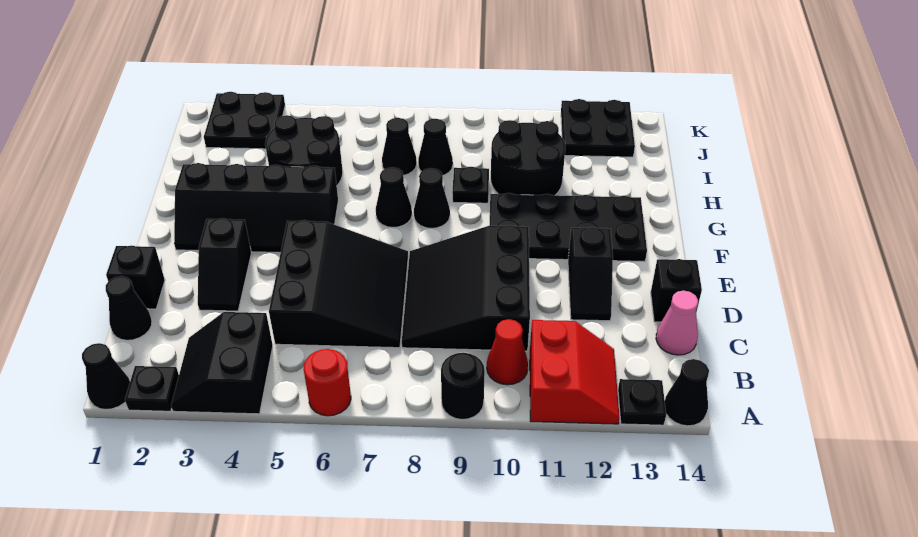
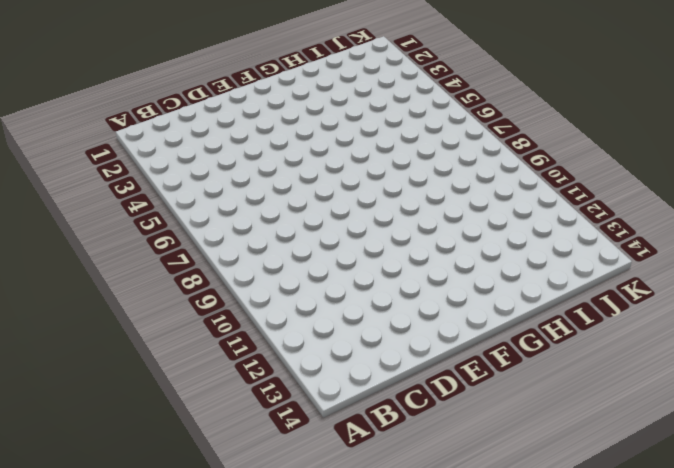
none -> black 1x1 cone [82,343,130,410]
none -> black 1x1 plate [125,366,179,411]
none -> black 2x2 slope [171,312,273,414]

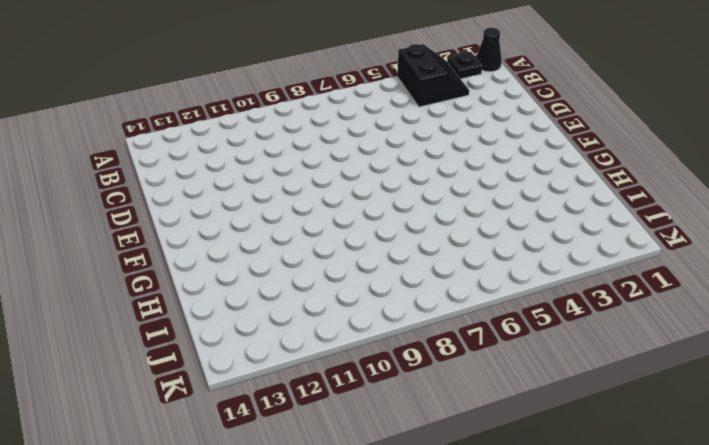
none -> red 1x1 round brick [304,349,351,416]
none -> black 1x1 round brick [441,353,485,420]
none -> red 2x2 slope [530,320,620,424]

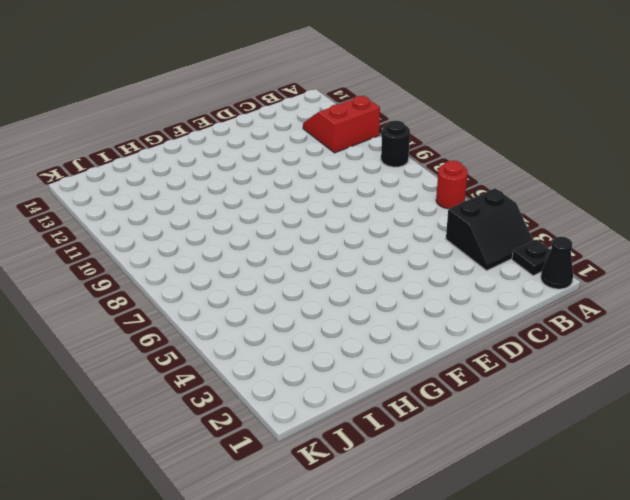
none -> black 1x1 plate [618,379,666,425]
none -> black 1x1 cone [665,359,709,426]
none -> red 1x1 cone [487,319,528,385]

